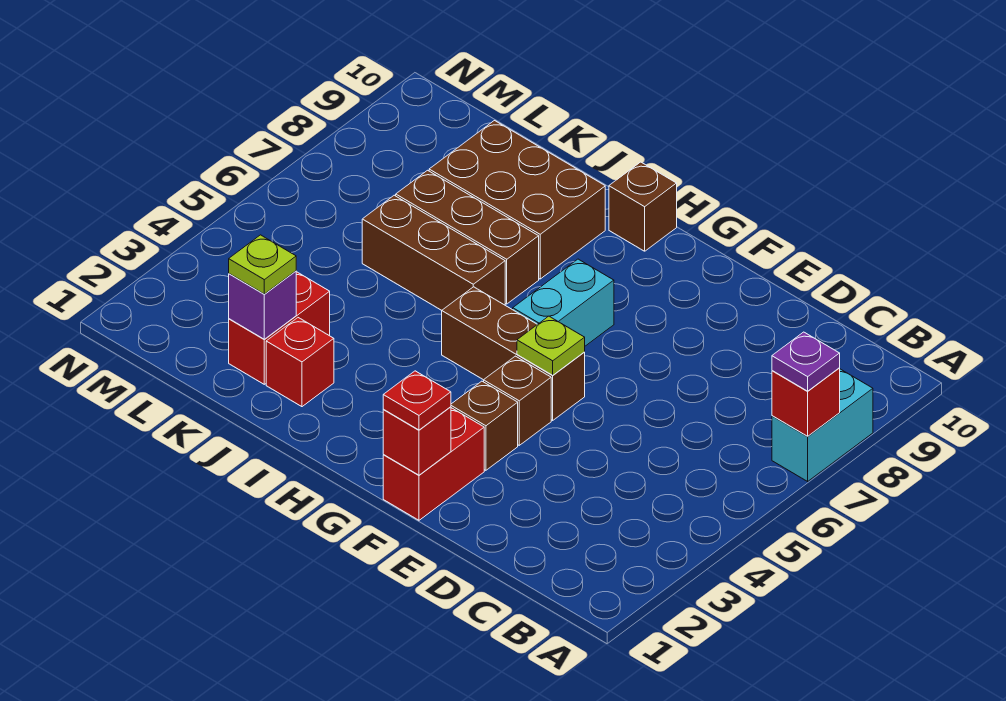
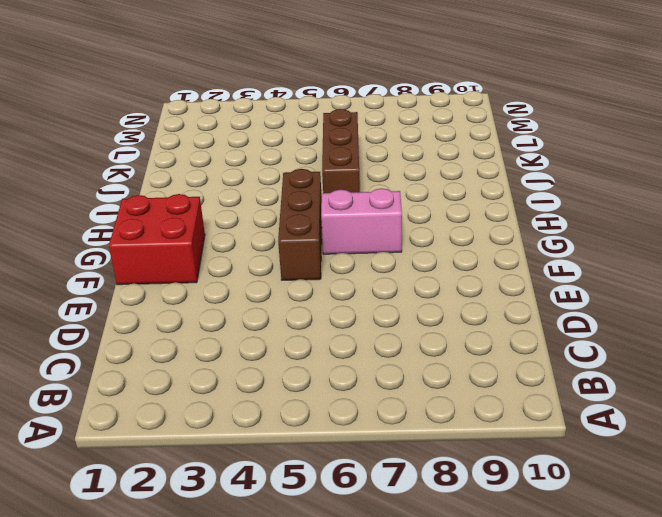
red 2x2 brick [109,194,205,285] -> red 1x2 brick [383,408,484,520]
pink 1x2 brick [321,188,402,254] -> cyan 1x2 brick [513,259,614,346]
none -> cyan 1x2 brick [772,369,873,481]
none -> brown 1x1 brick [451,381,518,470]
none -> brown 1x1 brick [484,356,551,445]

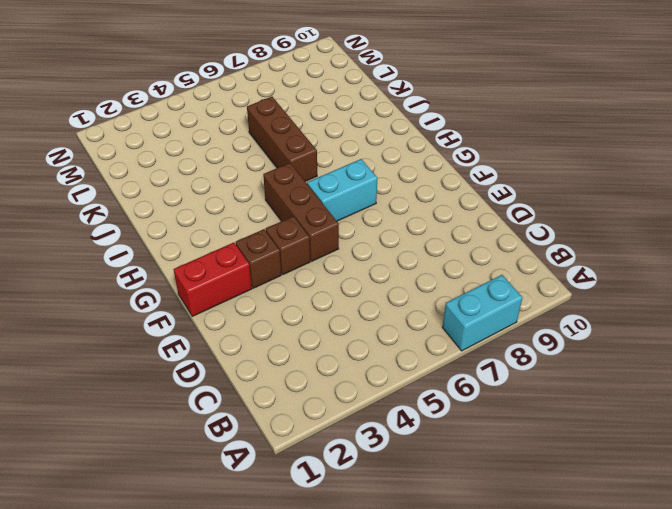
none -> brown 1x1 brick [609,162,677,251]
none -> brown 1x3 brick [396,170,539,304]
none -> brown 2x3 brick [429,121,605,279]

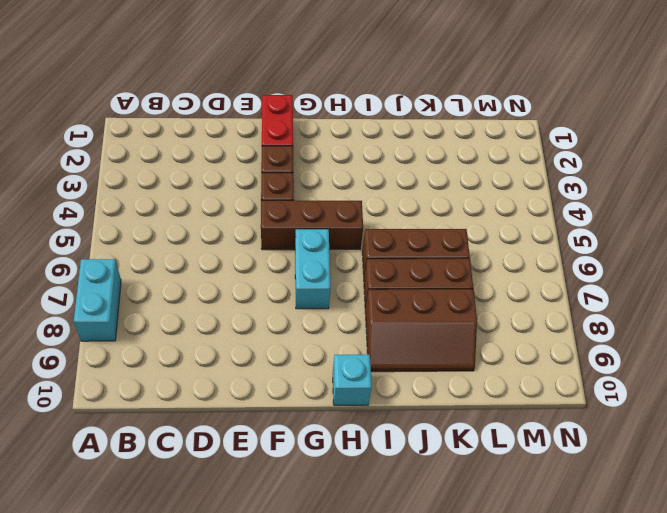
cyan 1x1 brick [333,355,372,405] -> brown 1x1 brick [609,162,677,251]
brown 2x3 slope [365,289,477,372] -> brown 2x3 brick [429,121,605,279]
none -> red 1x1 brick [266,318,334,407]
none -> red 1x2 brick [229,272,330,384]
none -> red 1x1 brick [772,368,840,436]

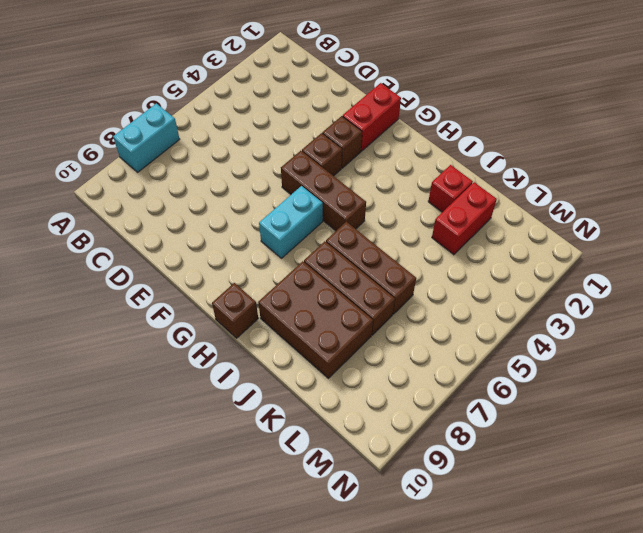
none -> red 1x1 brick [772,368,840,436]
none -> red 1x1 brick [383,407,451,475]
none -> lime 1x1 plate [517,316,585,375]

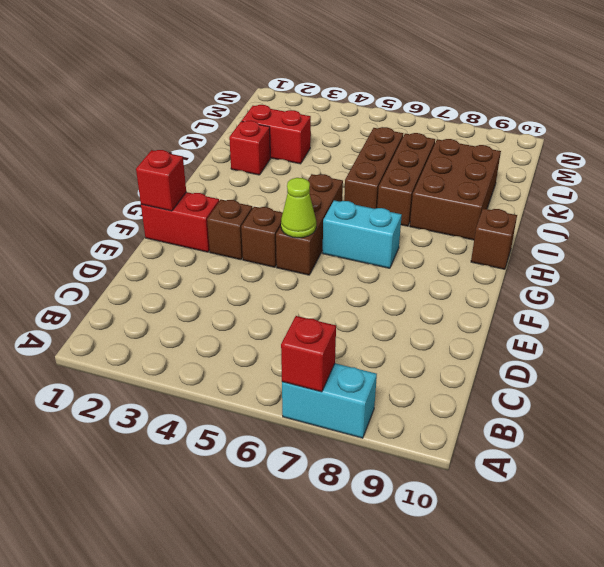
lime 1x1 cone [281,178,316,238] -> lime 1x1 plate [517,316,585,375]
none -> purple 1x1 brick [229,271,296,339]
none -> purple 1x1 plate [772,332,840,391]
none -> red 1x1 plate [383,371,451,430]

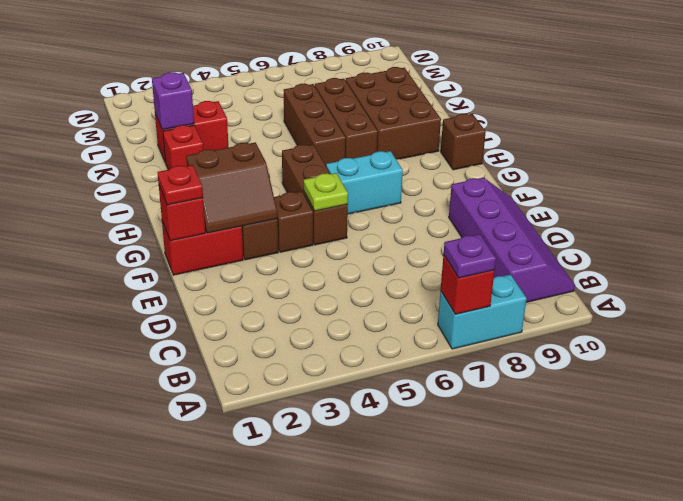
purple 2x4 slope [449,178,575,302] -> none
brown 2x2 slope [186,142,278,233] -> none
none -> lime 1x1 plate [229,235,296,294]

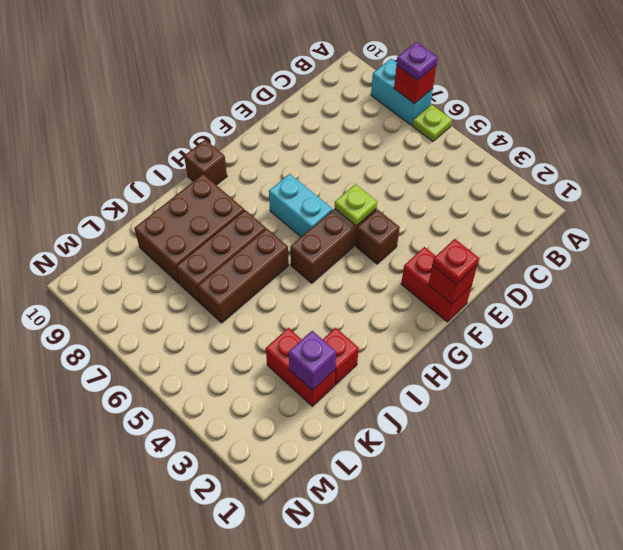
lime 1x1 plate [413,105,452,141] -> lime 1x1 plate moved to [229,235,296,294]
none -> brown 1x1 brick [451,381,518,470]

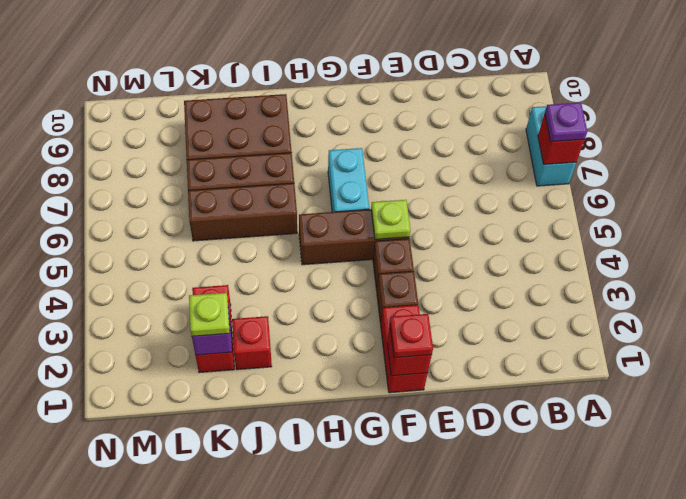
none -> brown 1x1 brick [609,162,677,251]

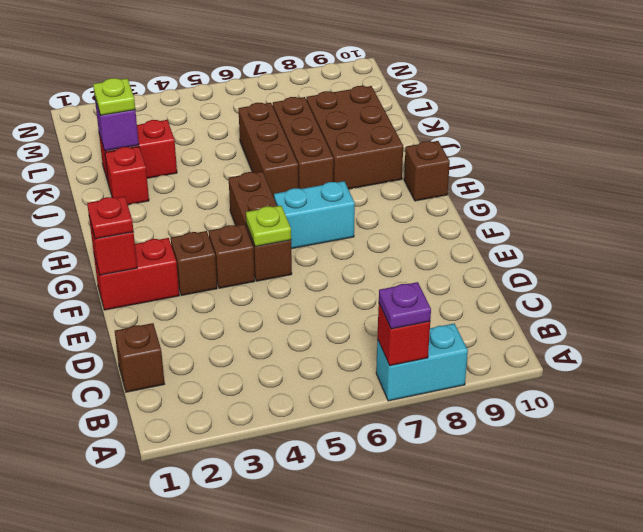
brown 1x1 brick [115,323,165,392] -> none

